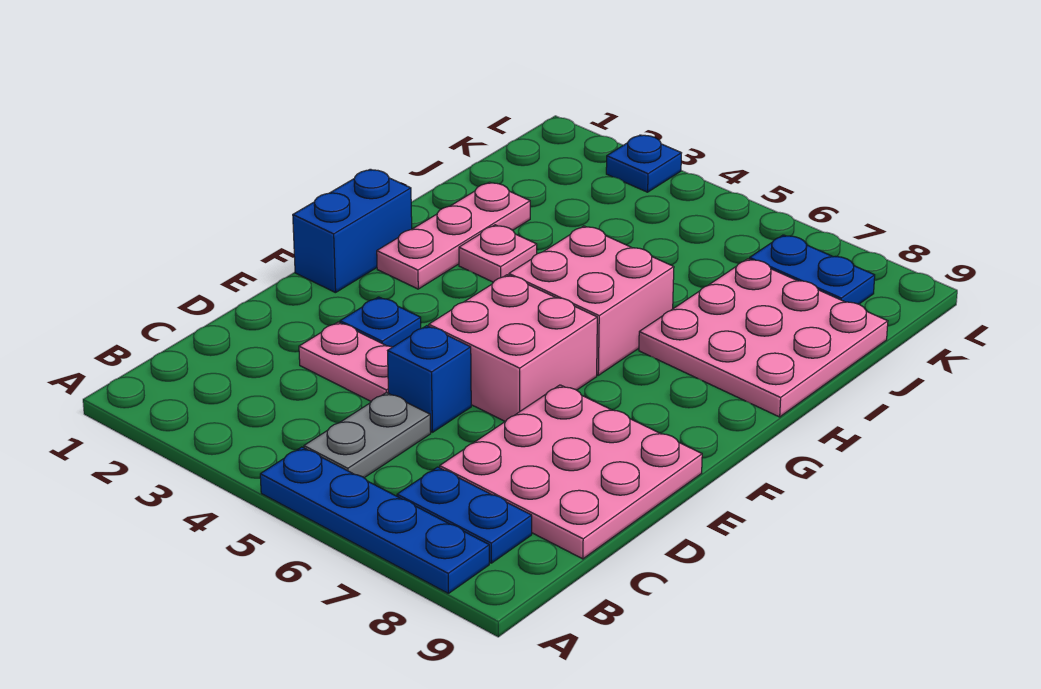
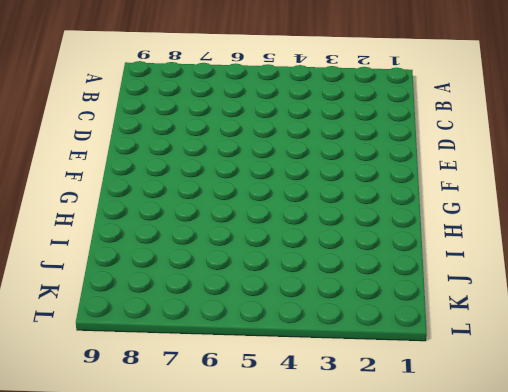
none -> blue 1x4 plate [260,447,489,593]
none -> grey 1x2 plate [304,392,431,478]
none -> blue 1x2 plate [397,467,532,563]

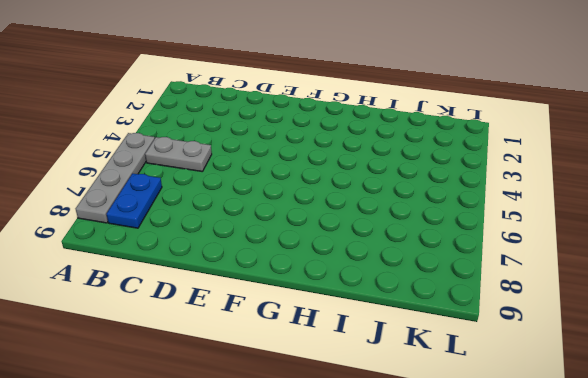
grey 1x4 plate [76,133,155,223] -> blue 1x4 plate [260,447,489,593]
none -> pink 3x3 plate [440,385,702,559]
none -> pink 1x2 plate [299,322,392,401]
none -> blue 1x1 brick [388,326,471,432]

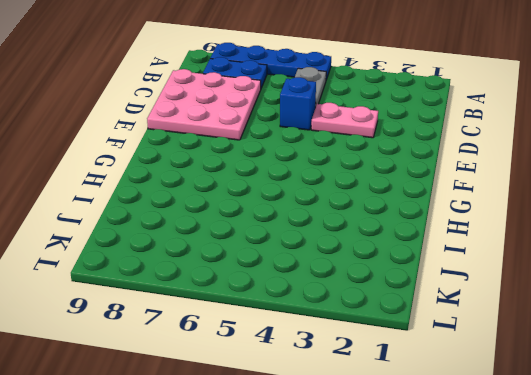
none -> blue 1x1 plate [340,297,421,347]
none -> pink 2x2 brick [429,275,597,421]
none -> blue 1x2 brick [293,169,412,293]

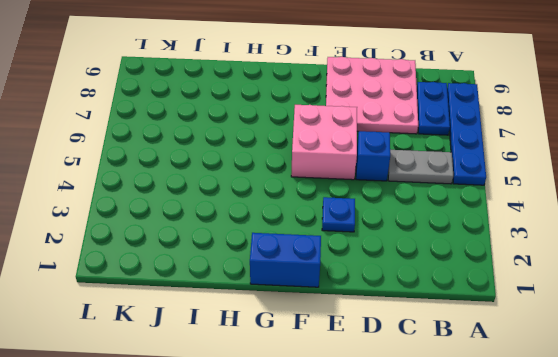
none -> pink 1x2 plate [299,322,392,401]
none -> pink 1x3 plate [377,182,530,289]
none -> pink 2x2 brick [509,226,674,375]

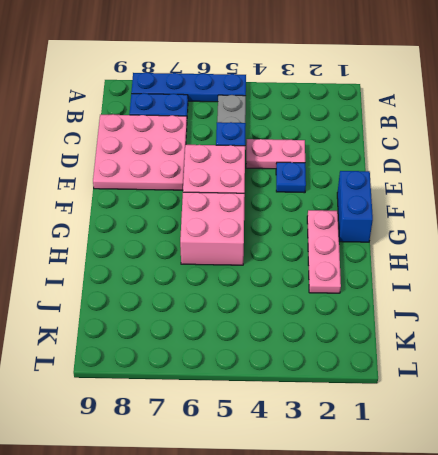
none -> pink 1x1 plate [459,225,537,282]
none -> pink 3x3 plate [639,259,888,417]
none -> blue 1x2 plate [750,235,875,304]

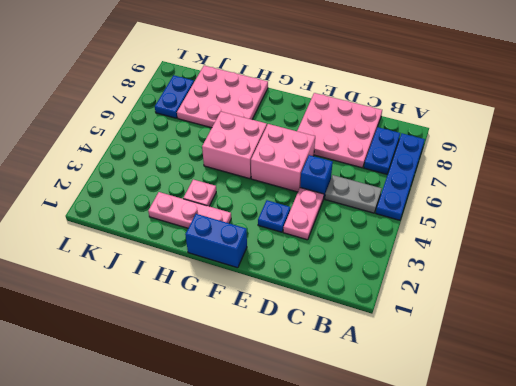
none -> blue 1x1 plate [606,135,681,192]

